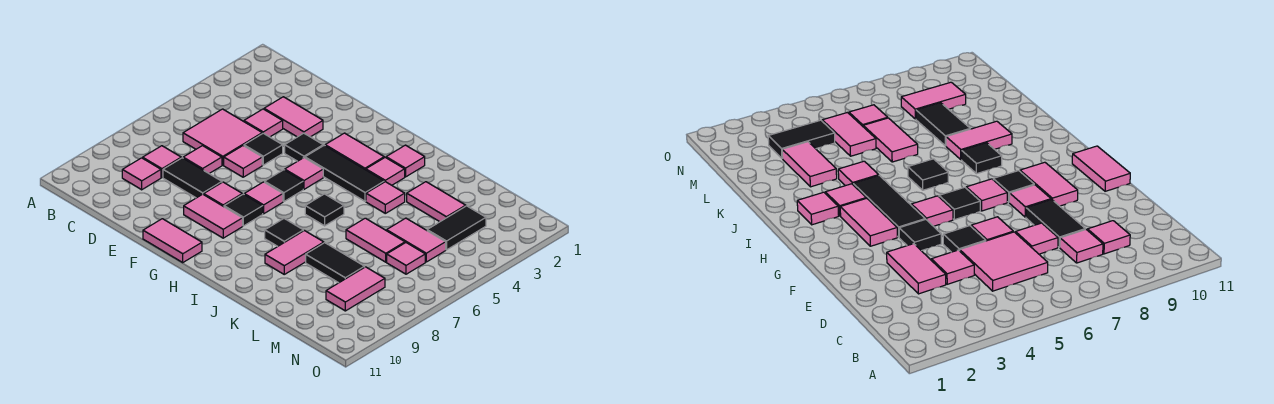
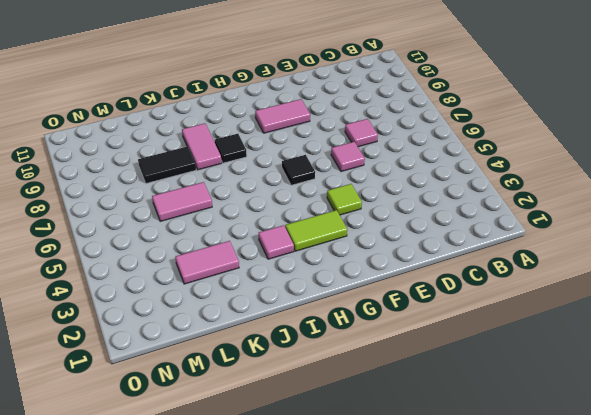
lime 1x1 tile [327,184,362,215] -> black 1x1 tile [285,133,323,161]
lime 1x2 tile [285,210,347,251] -> pink 1x2 tile [325,133,384,170]
none -> pink 2x2 tile [183,109,262,165]
none -> pink 1x1 tile [143,146,181,177]
none -> pink 1x1 tile [122,158,161,190]
none -> pink 1x2 tile [264,97,323,137]

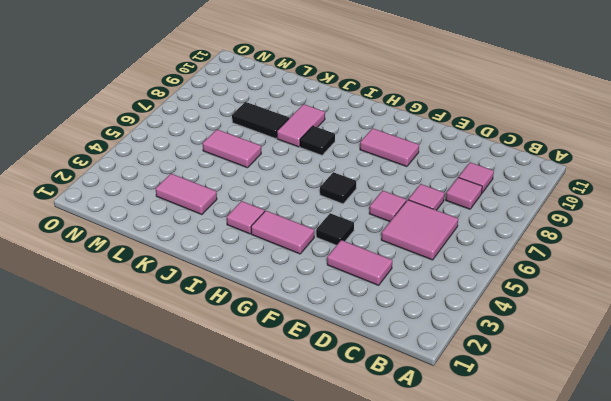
none -> pink 1x1 tile [244,109,283,137]
none -> black 1x2 tile [163,158,222,198]
none -> black 1x1 tile [244,133,283,165]
none -> pink 1x1 tile [204,182,242,207]

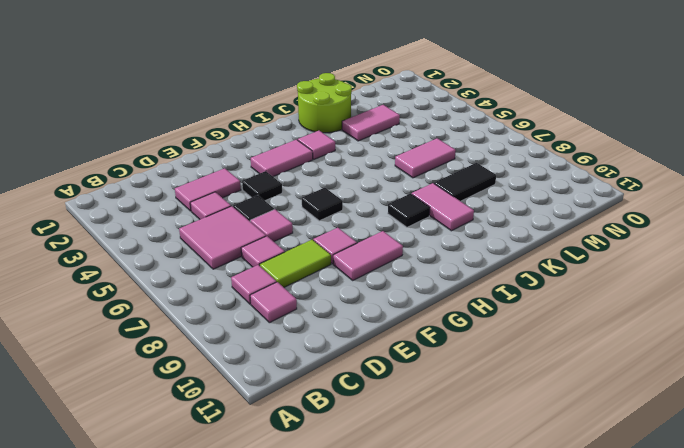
lime 1x2 tile [260,240,331,287] -> black 1x2 tile [163,158,222,198]
lime 2x2 round brick [297,73,352,133] -> none
none -> pink 1x2 tile [143,219,202,262]
none -> black 1x3 tile [305,145,384,201]
none -> pink 1x1 tile [285,158,323,189]
none -> pink 1x1 tile [244,182,283,214]

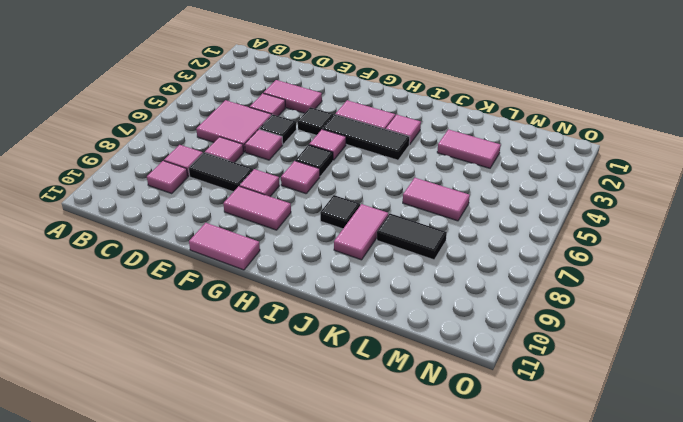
none -> black 1x1 tile [224,194,263,226]
none -> pink 1x1 tile [386,145,425,177]
none -> black 1x1 tile [305,194,344,226]
none -> pink 1x1 tile [366,182,405,213]

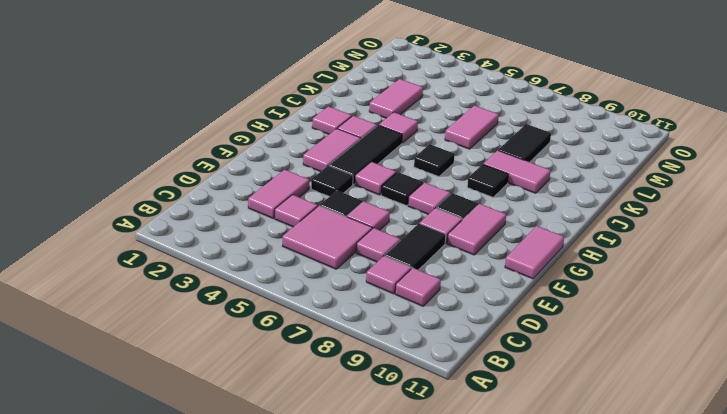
none -> pink 1x2 tile [387,218,446,262]
none -> black 1x2 tile [427,206,486,250]
none -> pink 1x1 tile [387,243,425,274]
none -> pink 1x2 tile [326,267,385,311]

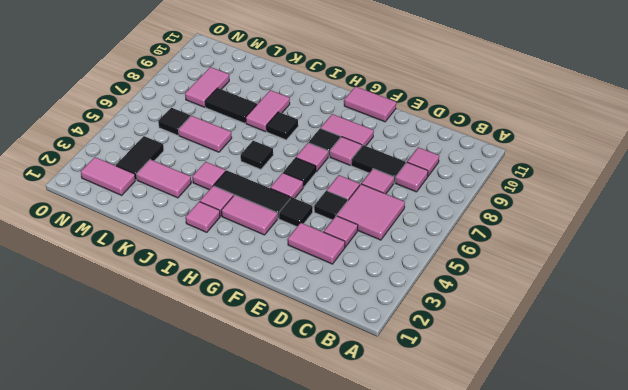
pink 1x2 tile [81,157,136,195] -> pink 1x2 tile moved to [387,218,446,262]
black 1x1 tile [158,108,190,135] -> pink 1x1 tile [387,243,425,274]

